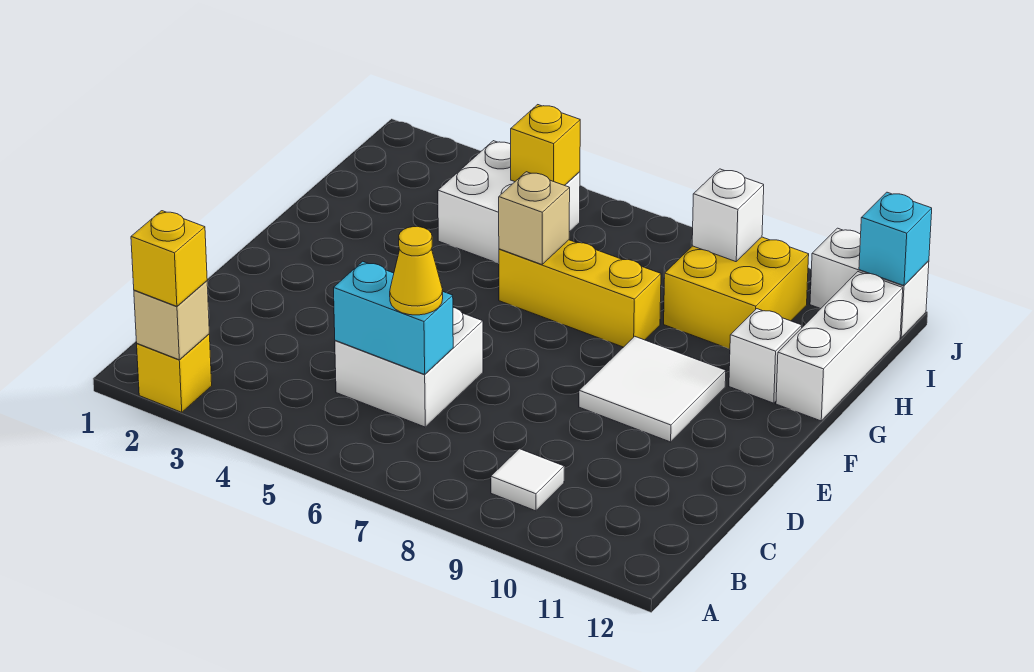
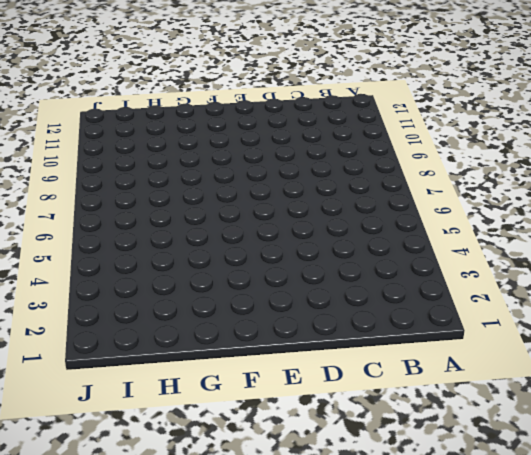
none -> yellow 1x1 brick [137,334,212,412]
none -> white 1x1 tile [491,449,564,511]
none -> white 2x2 brick [335,308,483,427]

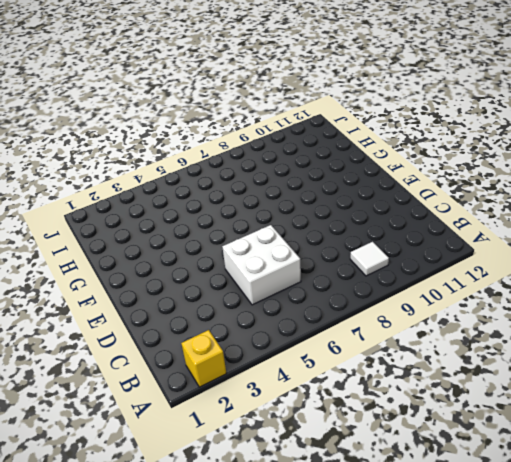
none -> white 2x2 tile [579,336,726,442]
none -> yellow 1x3 brick [499,240,661,347]
none -> white 1x1 brick [729,309,802,403]

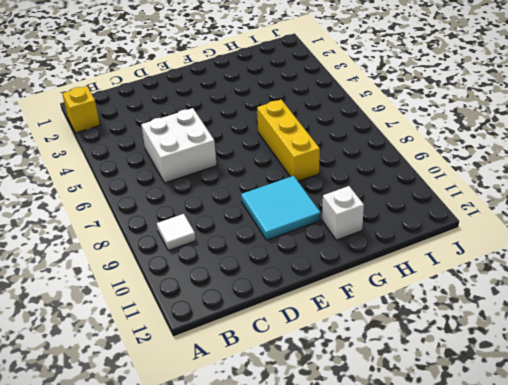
cyan 2x2 tile [241,176,321,240] -> white 2x2 tile [579,336,726,442]
none -> white 1x3 brick [776,272,903,421]
none -> white 2x2 brick [438,141,580,263]
none -> yellow 2x2 brick [664,237,809,349]

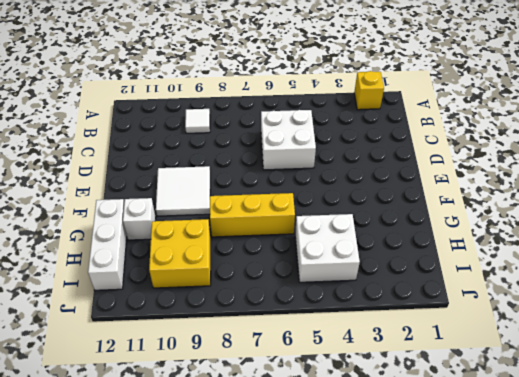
none -> white 1x2 brick [810,228,929,338]
none -> tan 1x1 brick [134,281,209,360]
none -> cyan 1x2 brick [334,261,453,374]

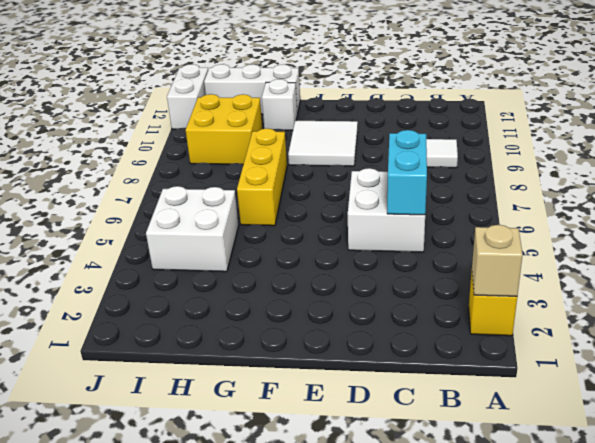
none -> tan 1x1 brick [499,172,570,264]
none -> yellow 1x1 brick [511,105,580,185]
none -> white 1x1 brick [692,169,764,262]

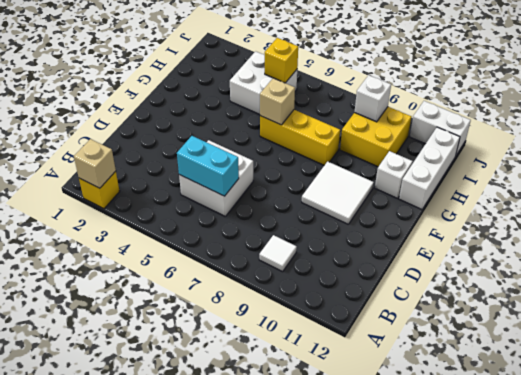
none -> cyan 1x1 brick [859,192,932,286]
none -> yellow 1x1 brick [131,211,207,306]
none -> yellow 1x1 cone [390,227,443,315]

